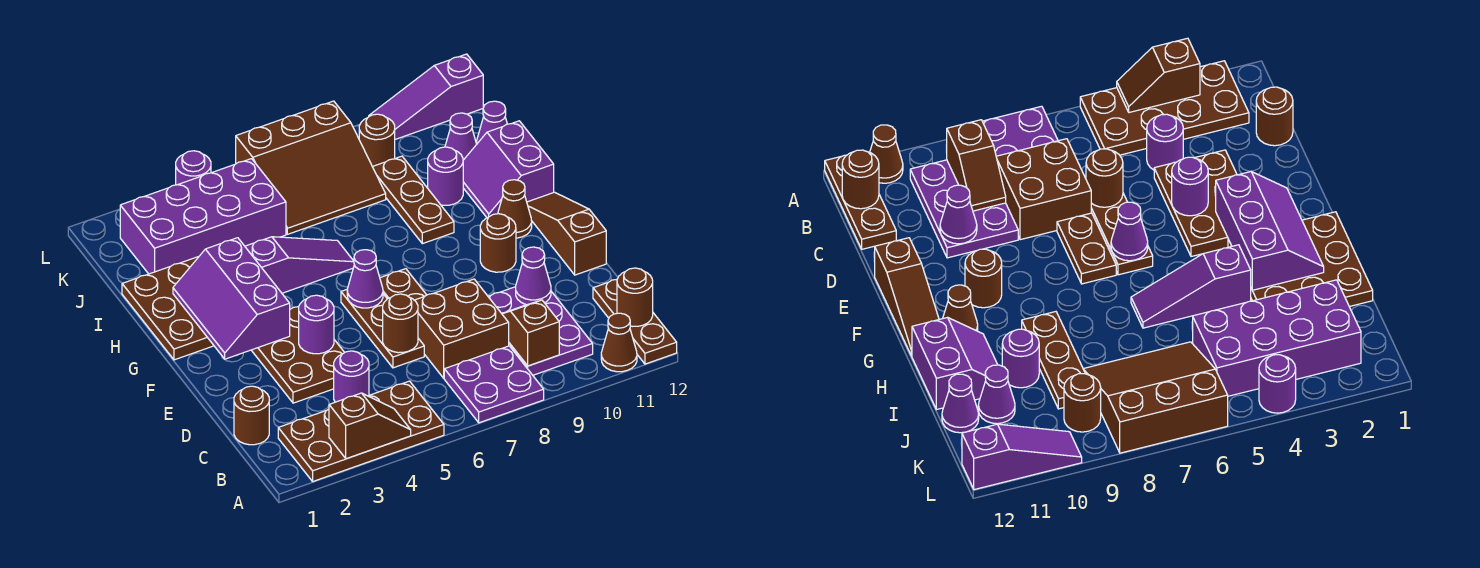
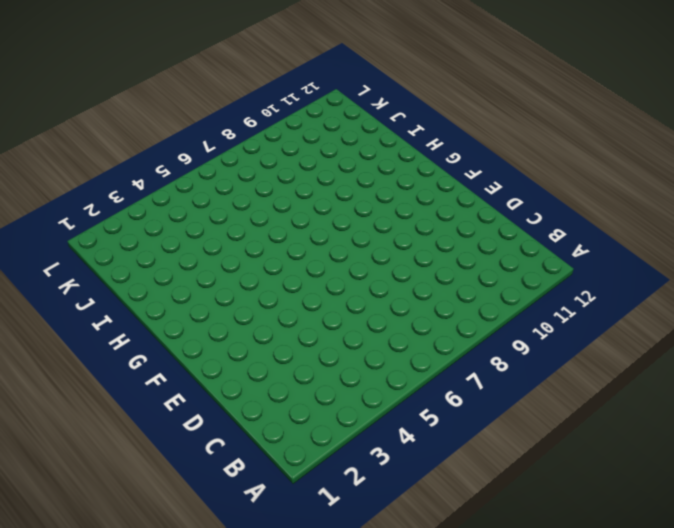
none -> brown 2x4 plate [278,381,444,481]
none -> purple 2x2 plate [444,346,544,423]
none -> brown 1x1 cone [601,313,637,372]
none -> brown 1x3 plate [593,279,677,364]

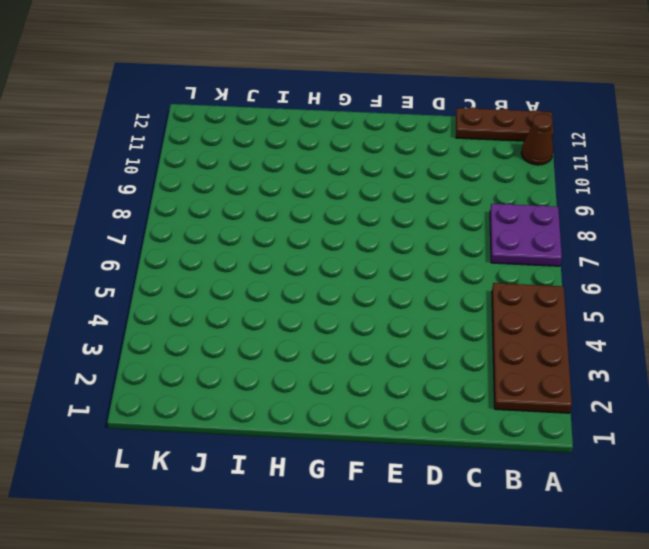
none -> purple 2x3 plate [488,287,593,375]
none -> brown 1x1 round brick [234,386,269,445]
none -> purple 1x1 round brick [334,351,369,402]
none -> brown 2x2 brick [415,279,509,378]

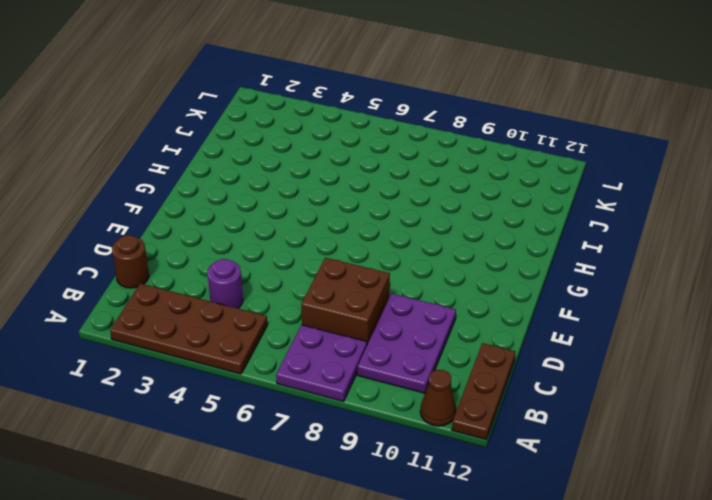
none -> brown 2x3 plate [251,307,345,403]
none -> brown 1x3 plate [341,290,424,368]
none -> brown 1x2 plate [380,269,426,300]
none -> brown 1x3 slope [527,192,606,275]

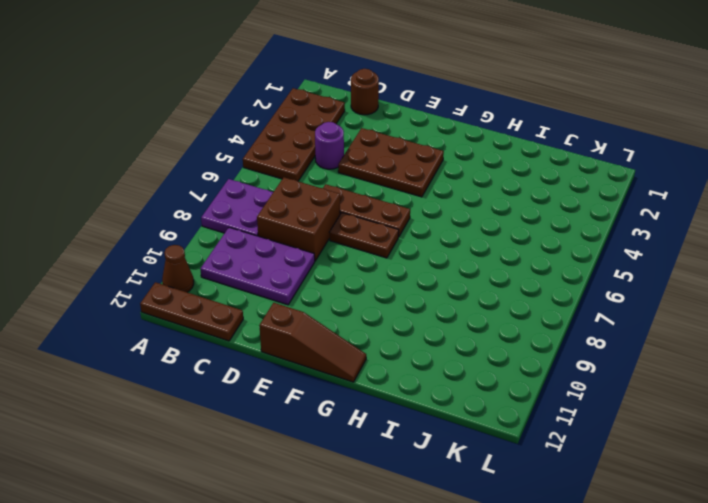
none -> brown 1x1 round brick [480,214,516,272]
none -> brown 3x3 plate [122,257,214,360]
none -> brown 1x1 cone [498,180,532,238]
none -> purple 1x3 slope [245,237,354,293]

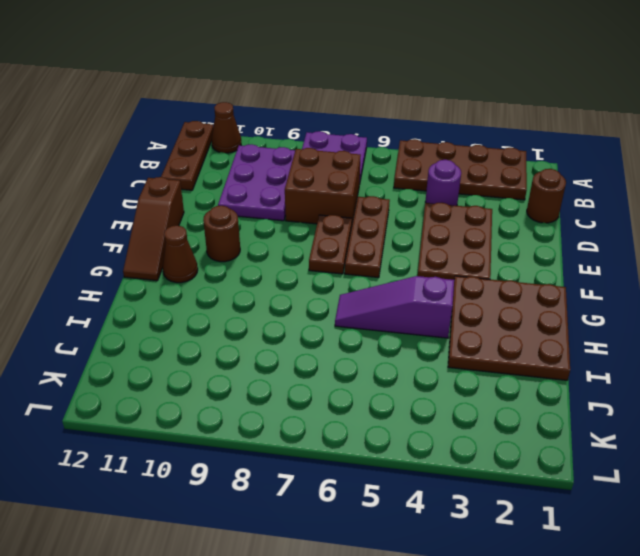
none -> brown 1x3 plate [373,156,454,244]
none -> purple 2x2 slope [463,121,554,218]
none -> purple 1x1 round brick [428,147,463,205]
none -> purple 2x4 brick [120,159,286,274]

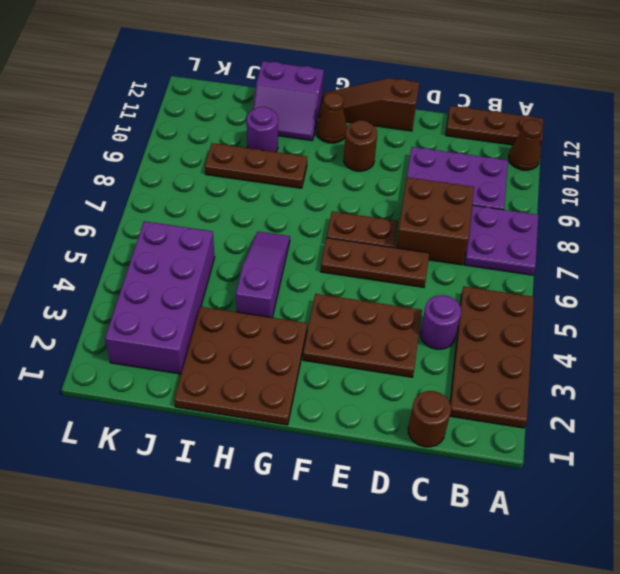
none -> brown 3x3 slope [236,101,386,234]
none -> purple 1x1 cone [445,113,477,160]
none -> purple 1x1 cone [477,101,507,143]
none -> brown 1x1 round brick [359,114,395,167]

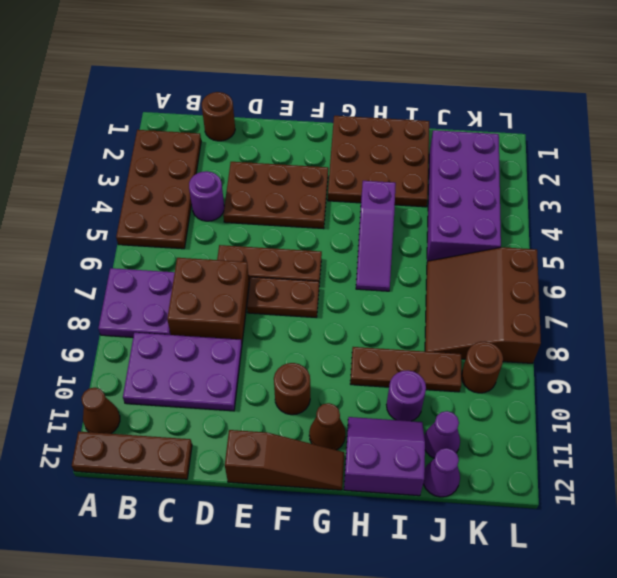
none -> purple 1x1 round brick [176,151,211,185]
none -> purple 1x3 slope [369,54,483,139]
none -> brown 1x2 slope [329,393,411,459]
none -> brown 1x2 slope [502,300,559,366]

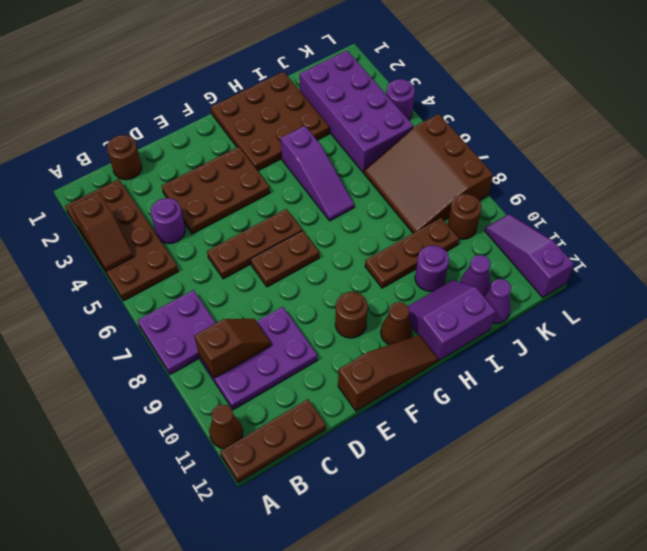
none -> brown 2x2 brick [415,279,509,378]
none -> brown 1x1 round brick [617,268,653,326]
none -> brown 1x1 round brick [383,294,418,353]
none -> purple 1x1 cone [516,247,551,305]

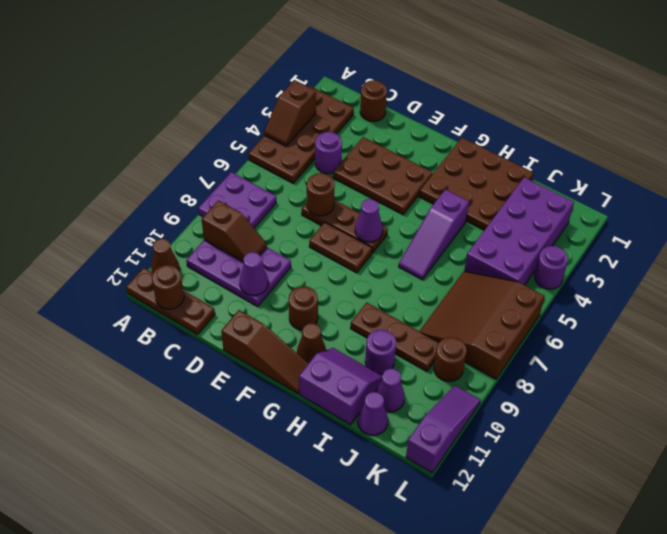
none -> brown 2x2 brick [415,279,509,378]
none -> purple 1x1 round brick [299,295,334,354]
none -> purple 2x3 slope [173,238,290,359]

